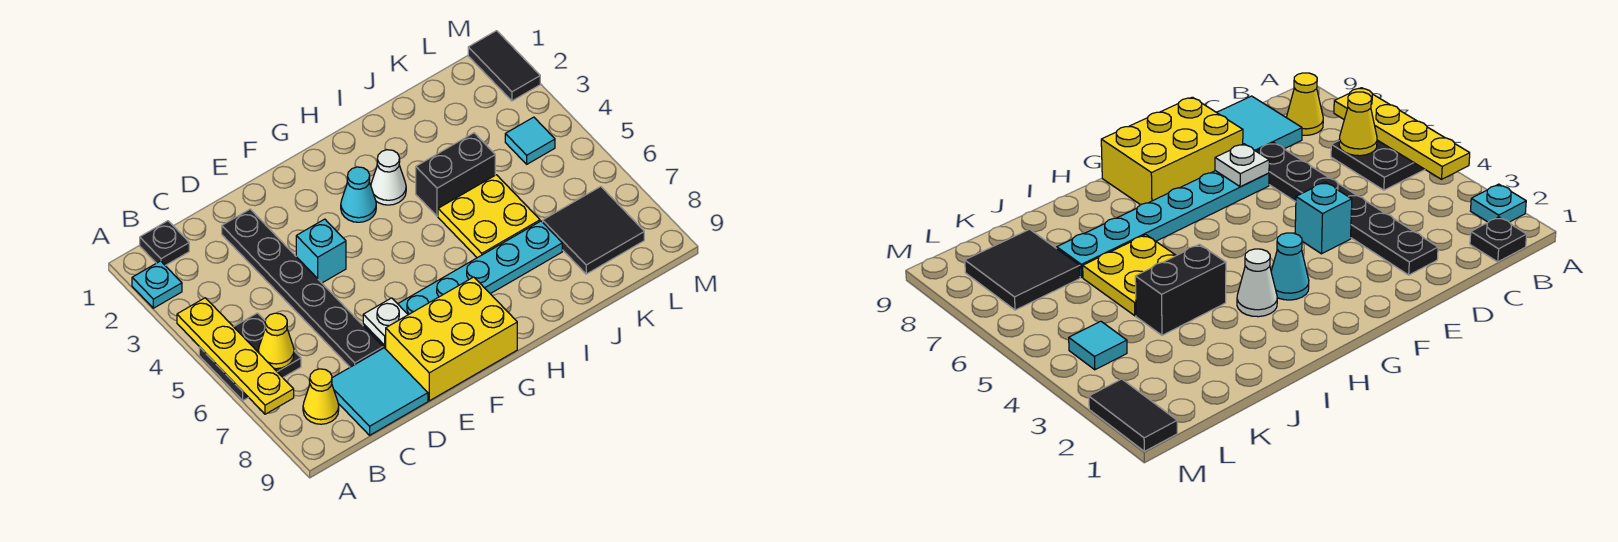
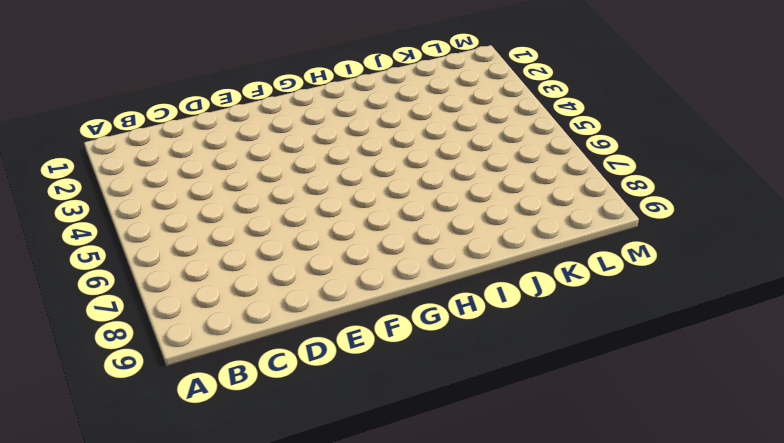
none -> cyan 1x1 plate [132,261,182,308]
none -> black 2x2 plate [199,313,301,401]
none -> black 1x1 plate [140,221,189,265]

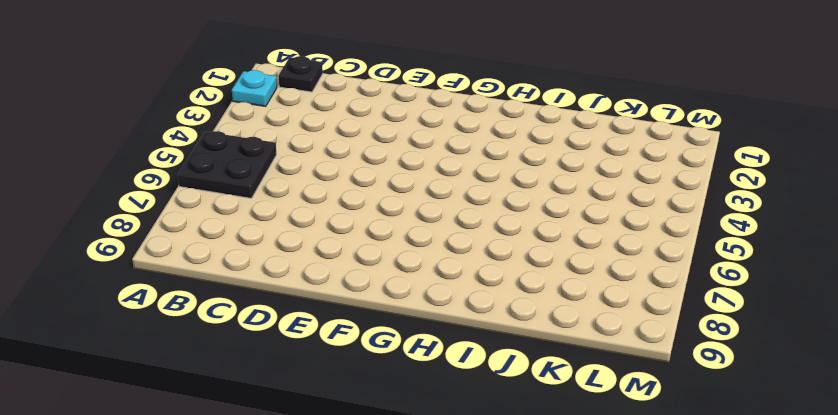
none -> yellow 1x1 cone [303,369,339,424]
none -> cyan 2x2 tile [332,348,428,435]
none -> black 1x6 plate [222,209,383,367]

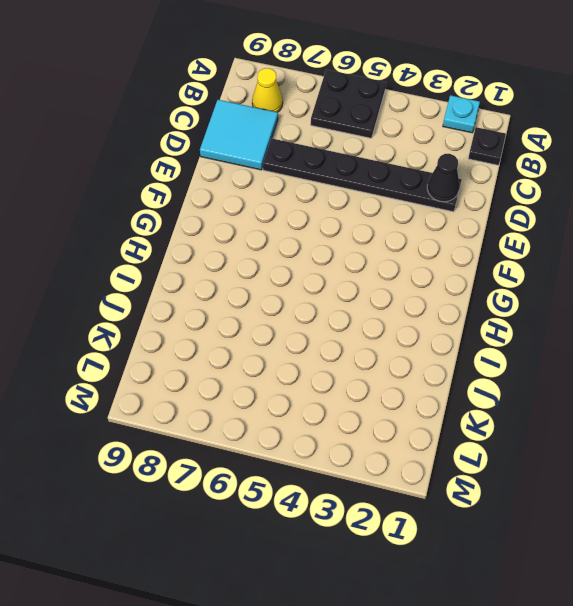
black 1x1 cone [427,154,460,202] -> none
none -> cyan 1x1 brick [296,219,346,283]
none -> cyan 1x6 plate [363,221,562,349]
none -> yellow 2x3 brick [386,277,517,401]

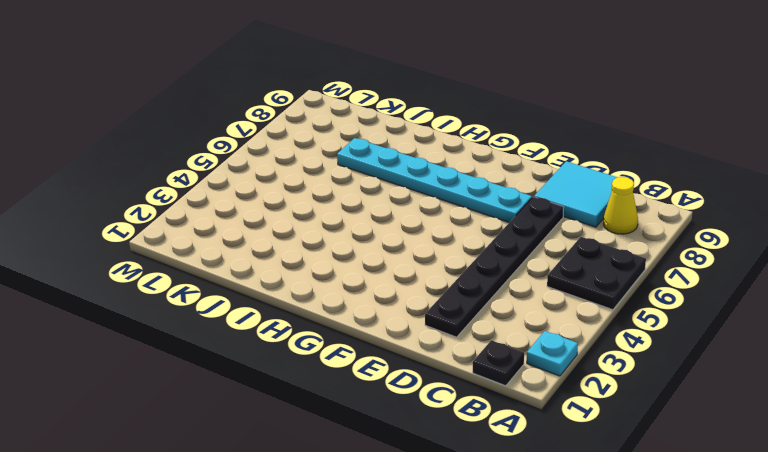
none -> cyan 1x1 brick [296,219,346,283]
none -> yellow 2x3 brick [386,277,517,401]
none -> cyan 1x1 cone [341,167,376,222]

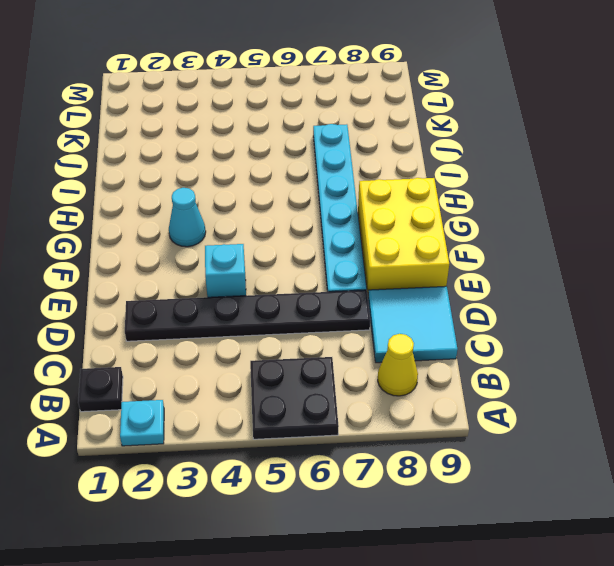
none -> white 1x1 cone [371,150,406,205]
none -> black 1x2 brick [416,133,495,216]
none -> yellow 2x2 plate [438,175,540,258]

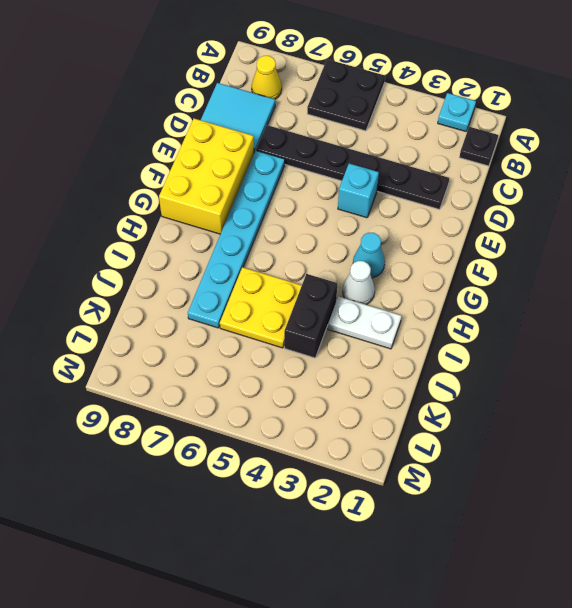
white 1x2 plate [328,296,402,349] -> none
none -> black 2x2 tile [543,187,644,274]
none -> cyan 1x1 tile [505,117,555,164]
none -> black 1x2 tile [468,31,540,101]

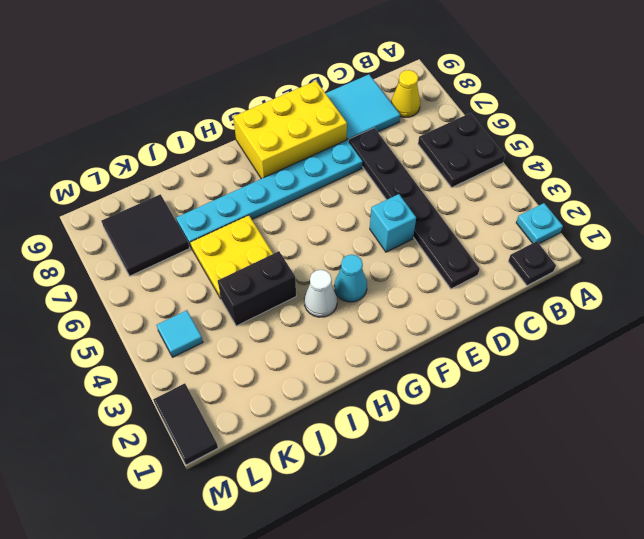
none -> yellow 1x4 plate [177,298,294,414]
none -> yellow 1x1 cone [258,313,294,369]
none -> white 1x1 plate [363,298,408,345]

